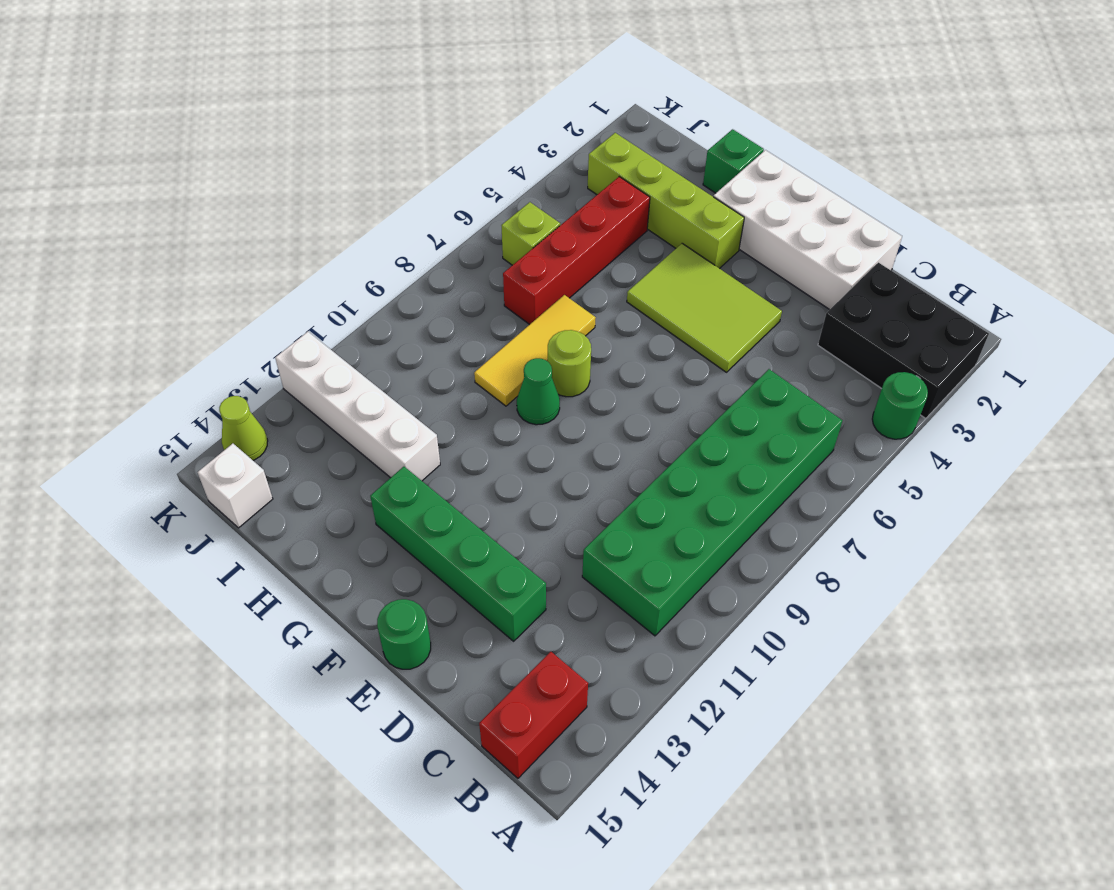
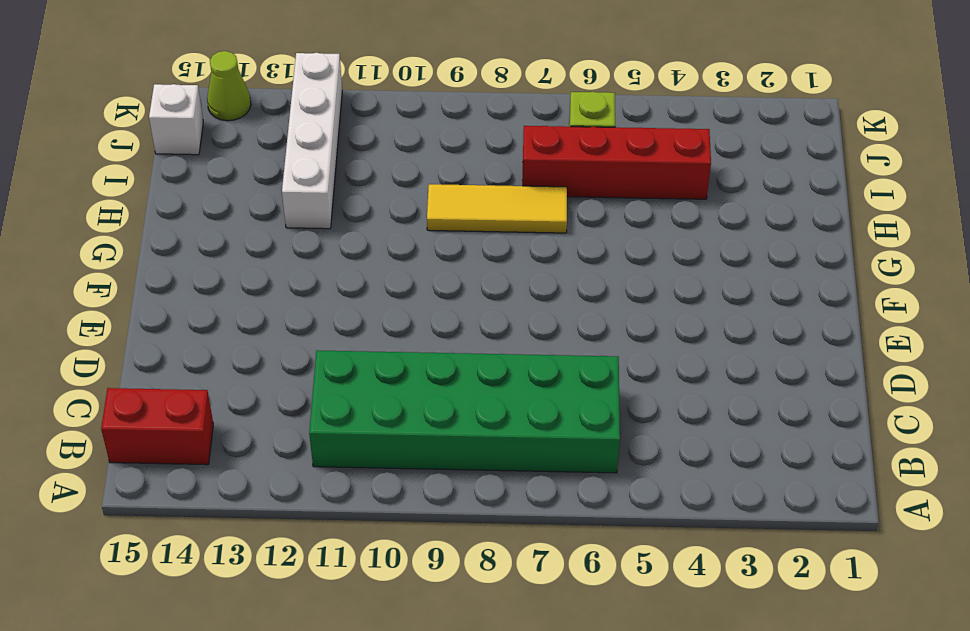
none -> black 2x3 brick [818,263,989,418]
none -> green 1x1 round brick [872,372,928,439]
none -> white 2x4 brick [713,150,902,310]

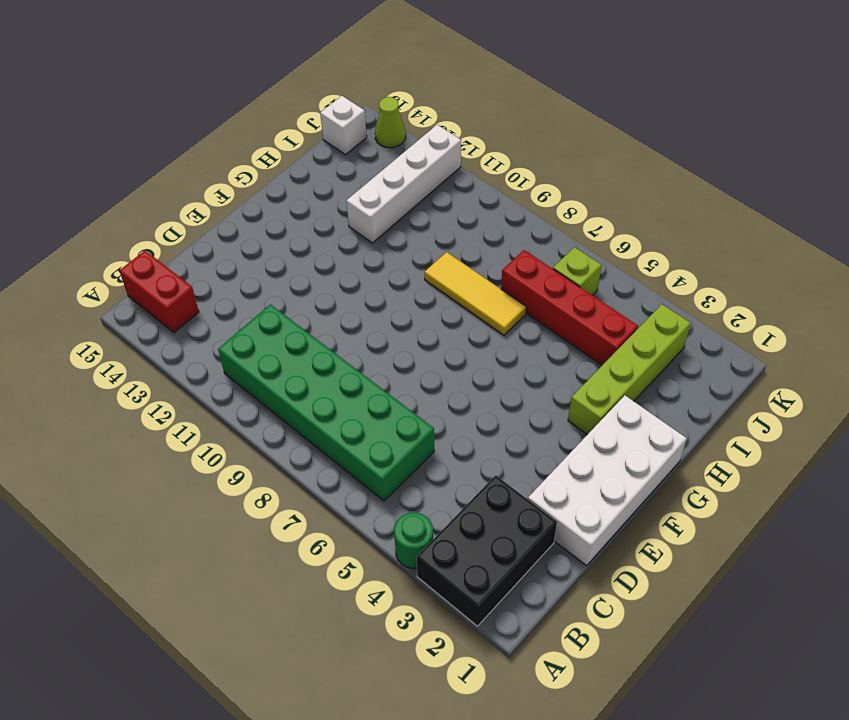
none -> green 1x4 brick [370,467,546,641]
none -> lime 2x3 tile [627,243,782,372]
none -> green 1x1 round brick [377,599,431,669]

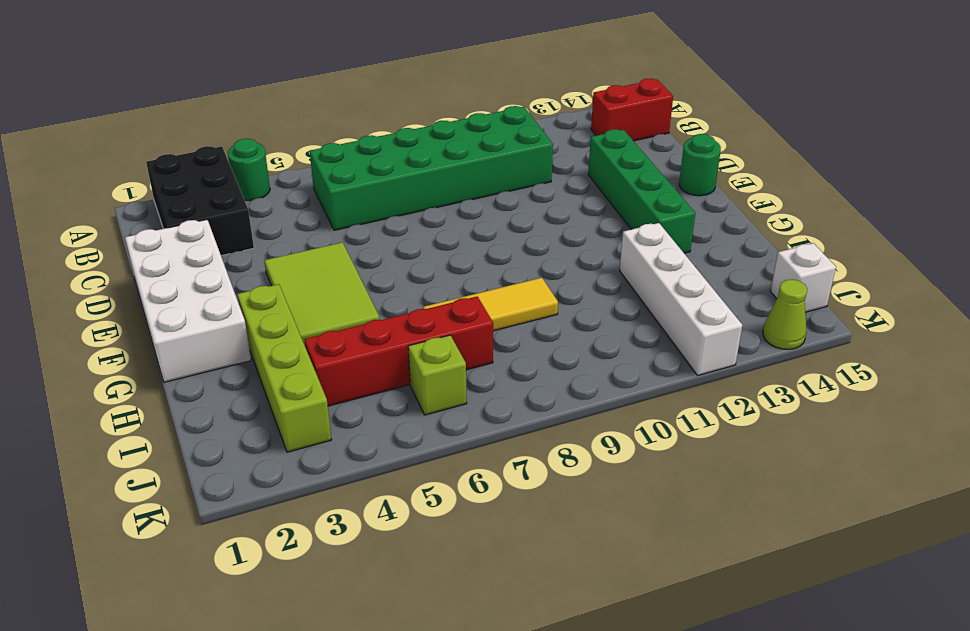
none -> lime 1x1 round brick [548,330,591,397]
none -> green 1x1 cone [517,358,560,425]
none -> green 1x1 brick [703,129,764,193]

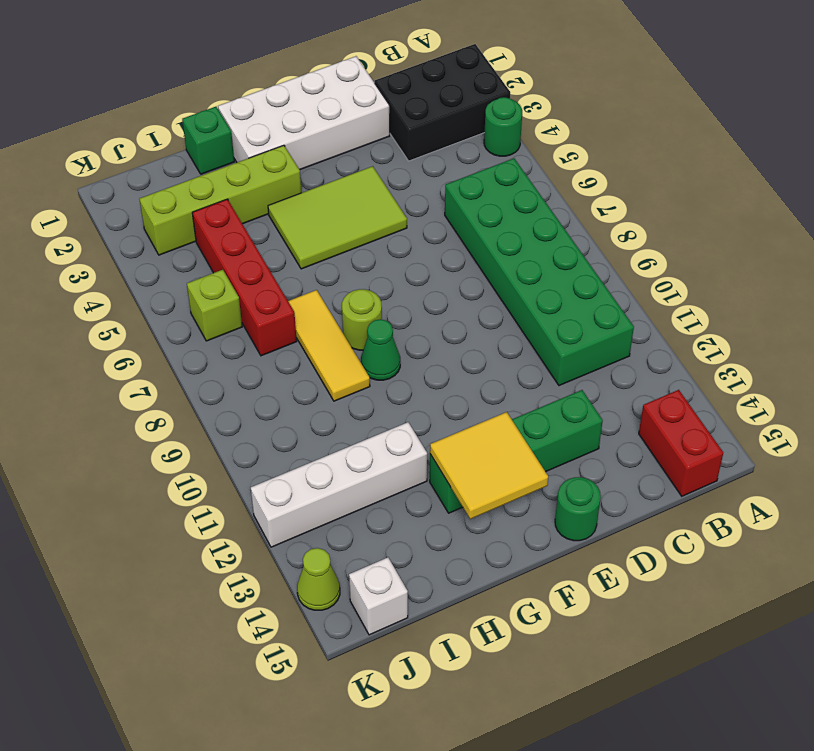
yellow 2x2 tile [430,412,548,519] -> none

